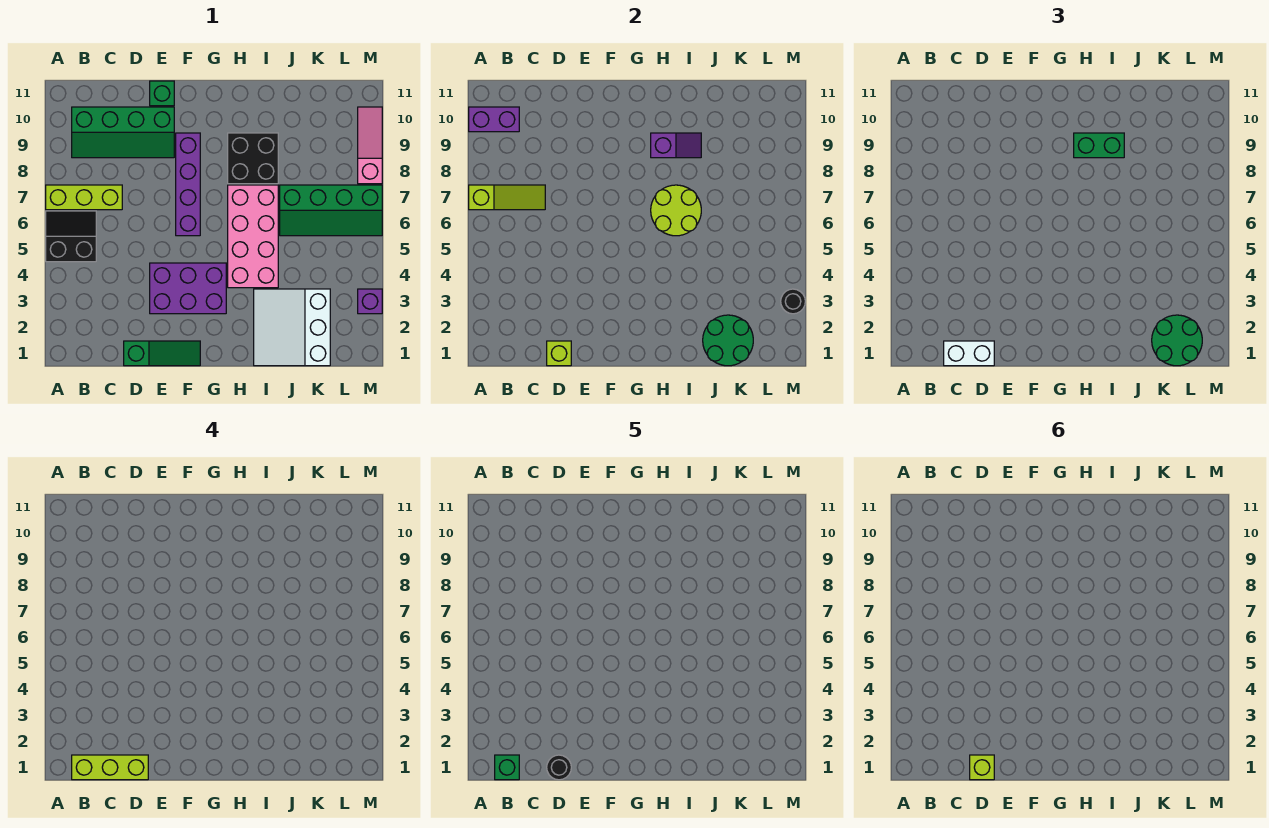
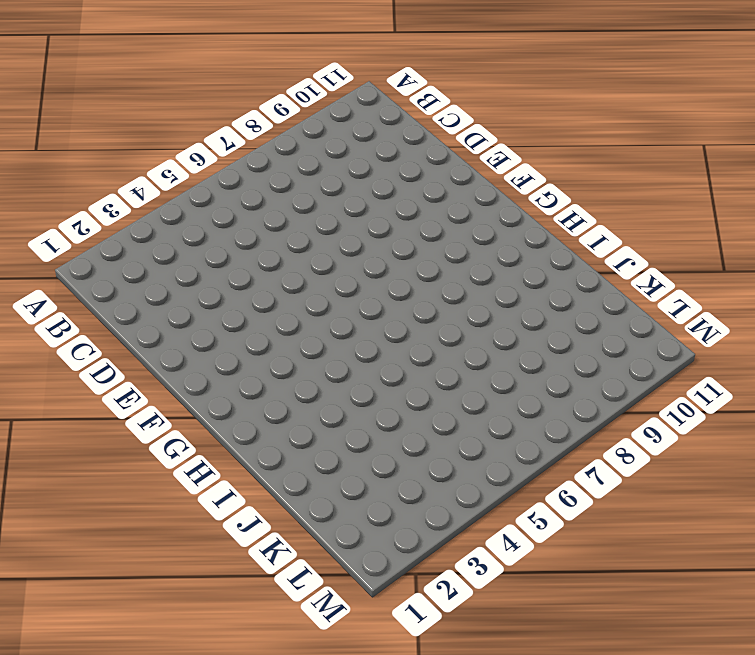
none -> black 2x2 slope [46,211,96,262]
none -> lime 1x3 brick [46,185,122,210]
none -> green 2x4 slope [72,107,174,158]

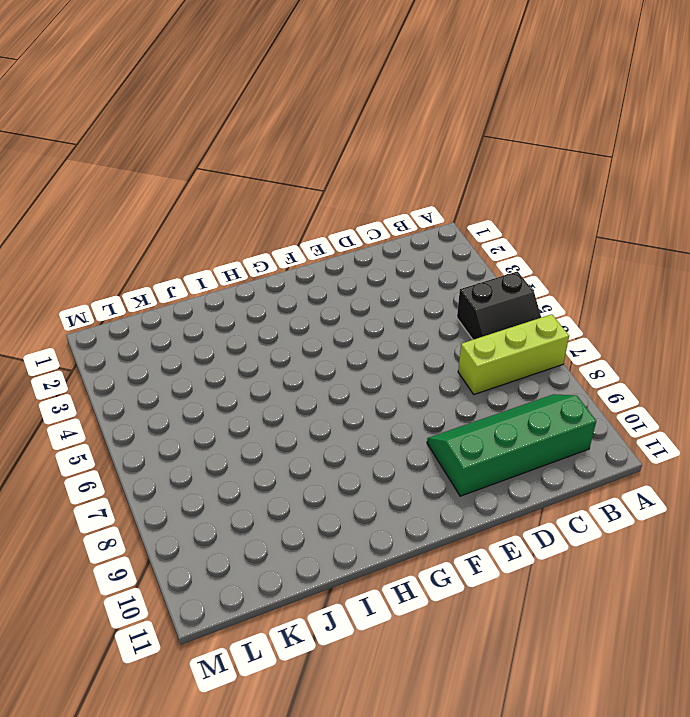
none -> green 1x3 slope [124,341,200,366]
none -> purple 2x3 brick [150,263,226,314]
none -> green 1x1 brick [150,81,174,106]

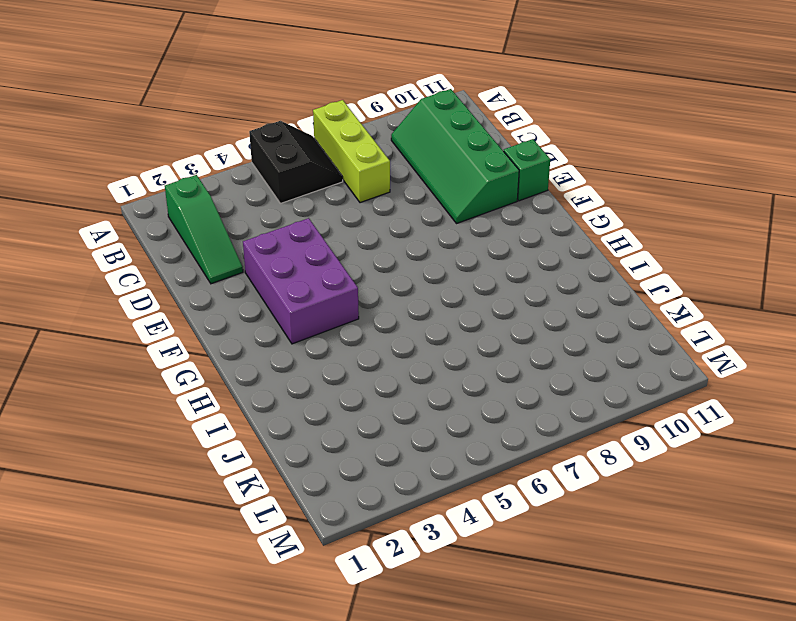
green 1x3 slope [165,175,243,284] -> green 1x3 slope moved to [124,341,200,366]
none -> purple 1x4 brick [176,133,200,236]
none -> pink 2x4 brick [228,185,278,288]
none -> black 2x2 brick [228,133,278,184]

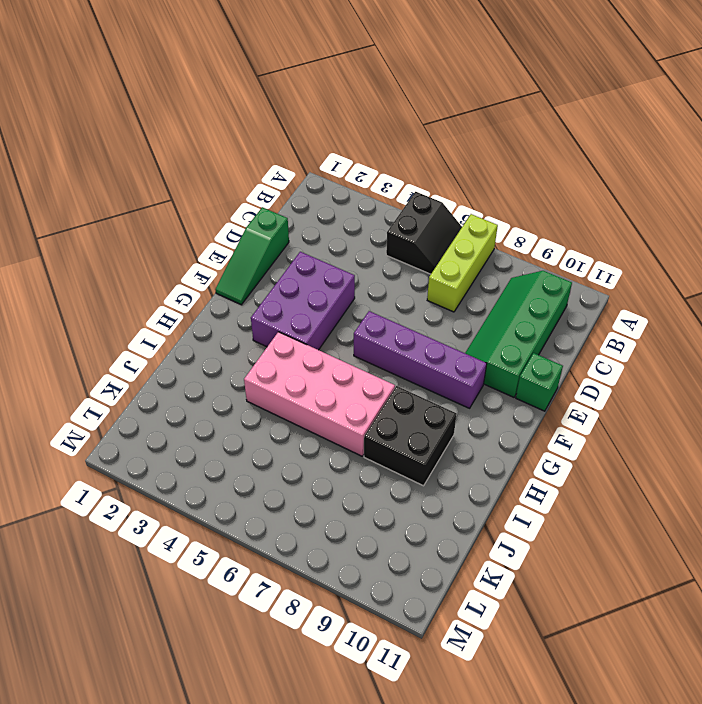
none -> white 3x3 slope [254,289,330,366]
none -> green 2x4 slope [280,185,382,236]
none -> purple 1x1 brick [358,289,382,314]

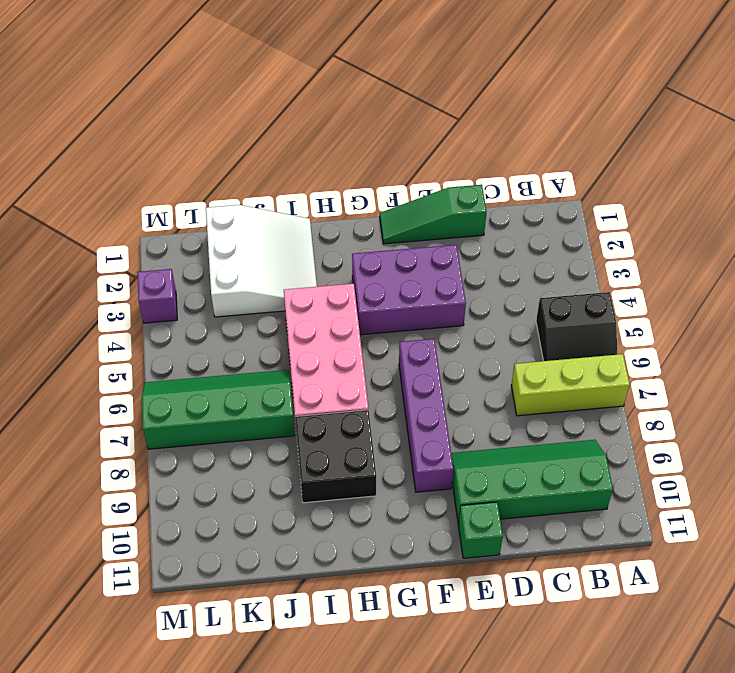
none -> pink 1x3 slope [358,107,382,184]
none -> lime 1x3 slope [469,185,545,210]
none -> purple 1x2 brick [469,107,519,132]

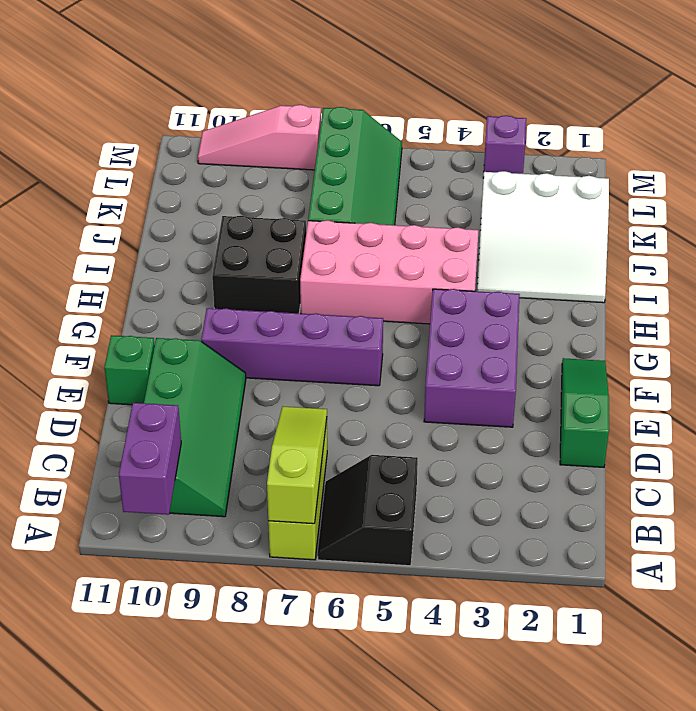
none -> lime 1x1 brick [547,341,571,366]
none -> lime 2x2 round brick [651,185,701,236]
none -> purple 1x2 slope [651,133,701,158]

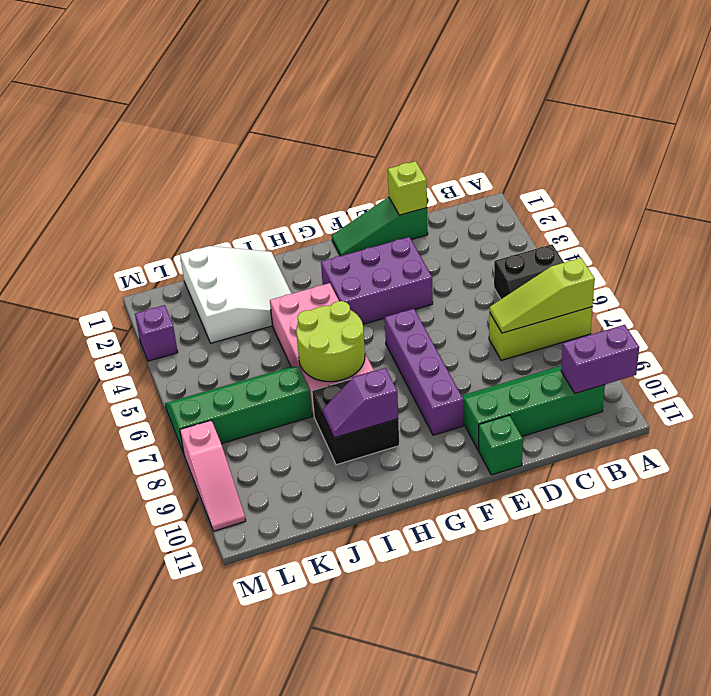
none -> green 2x2 round brick [703,315,753,366]
none -> black 1x1 round brick [781,289,805,314]
none -> white 1x2 brick [944,341,994,366]

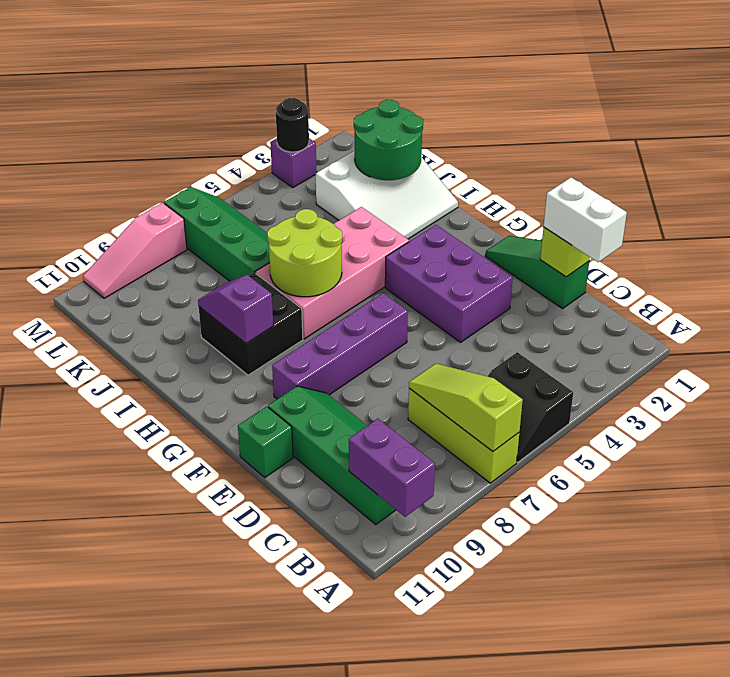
none -> green 1x2 brick [1074,133,1124,158]
none -> green 2x2 round brick [1152,315,1202,366]
none -> lime 1x3 brick [72,755,148,780]

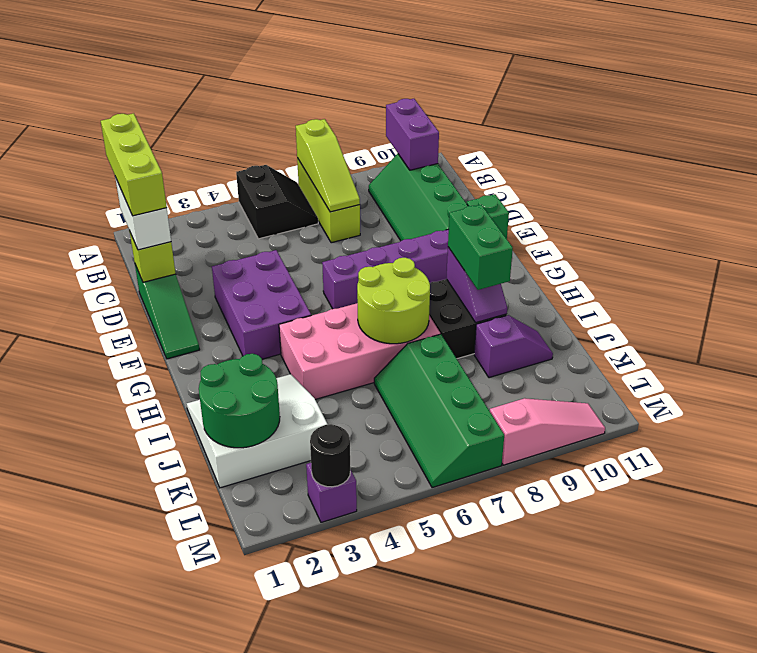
purple 1x2 slope [474,315,553,378] -> none
none -> green 2x2 round brick [1152,315,1202,366]
none -> green 1x1 brick [495,755,519,780]
none -> black 1x1 round brick [547,755,571,780]

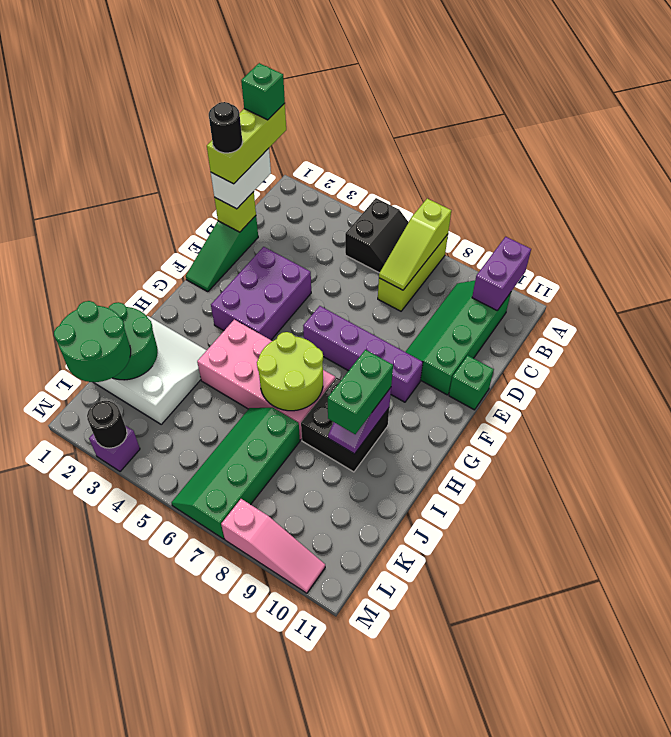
none -> lime 1x1 brick [970,755,994,780]

